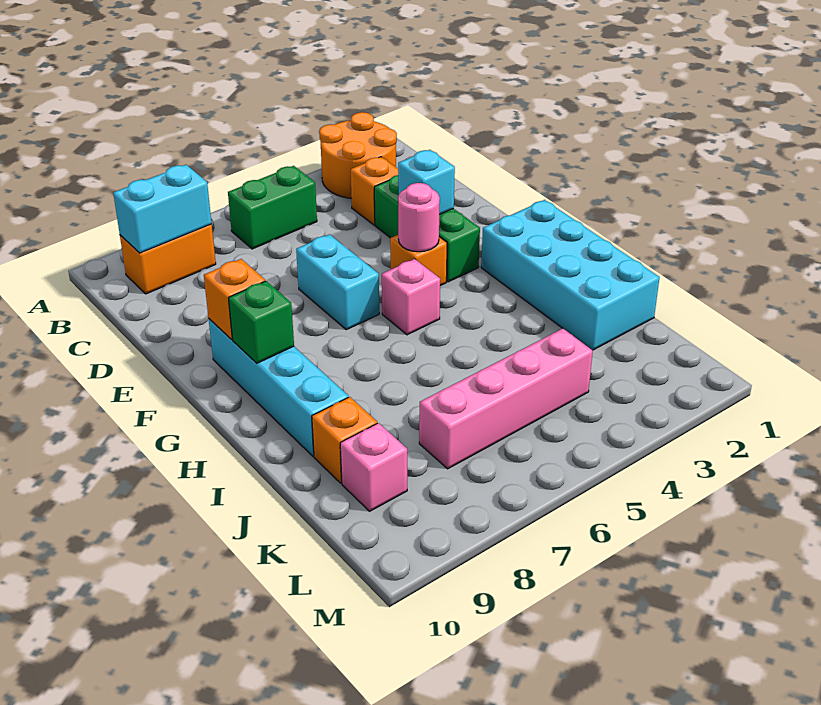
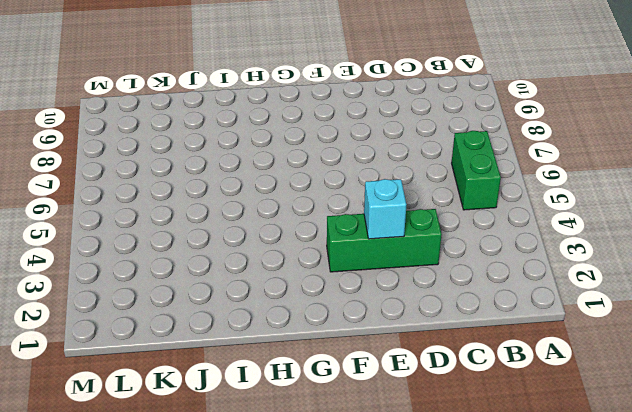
none -> orange 2x2 round brick [319,112,397,198]
none -> orange 1x2 brick [120,225,216,294]
none -> orange 1x1 brick [351,157,398,225]

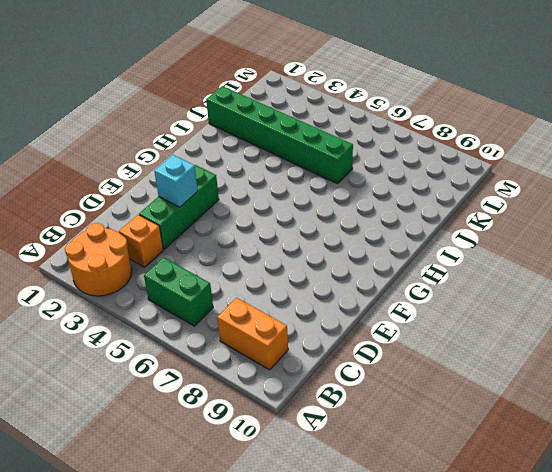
green 1x6 brick [206,86,353,184] -> cyan 2x4 brick [481,200,660,350]
none -> cyan 1x2 brick [296,234,379,330]
none -> orange 1x1 brick [390,235,447,286]
none -> cyan 1x4 brick [209,319,348,456]

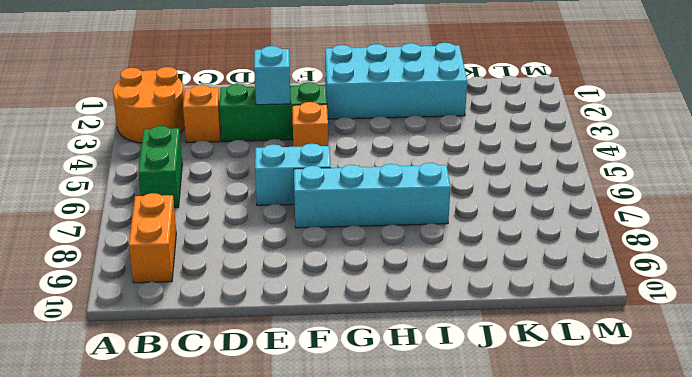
cyan 1x4 brick [294,163,450,228] -> cyan 1x4 brick moved to [209,319,348,456]
none -> pink 1x1 brick [382,259,440,335]
none -> orange 1x1 brick [312,397,377,483]
none -> pink 1x4 brick [419,328,593,469]

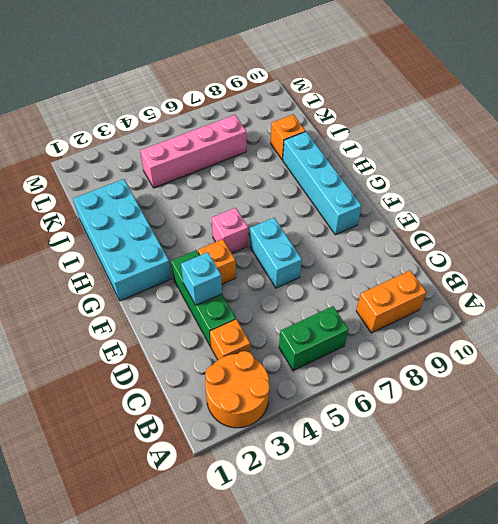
none -> pink 1x1 brick [340,423,407,511]
none -> cyan 1x2 brick [113,165,212,253]
none -> pink 1x1 round brick [398,183,440,252]

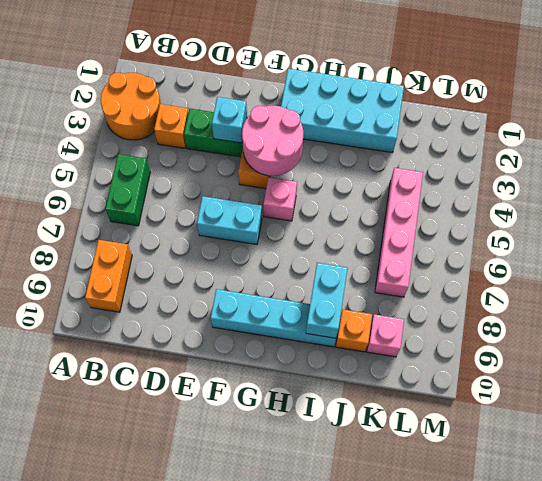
pink 2x2 round brick [242,106,304,176] -> pink 1x1 round brick [398,183,440,252]
cyan 1x2 brick [306,263,348,338] -> cyan 1x2 brick moved to [113,165,212,253]
none -> orange 1x1 brick [204,259,265,340]
none -> green 1x1 brick [229,281,294,363]

